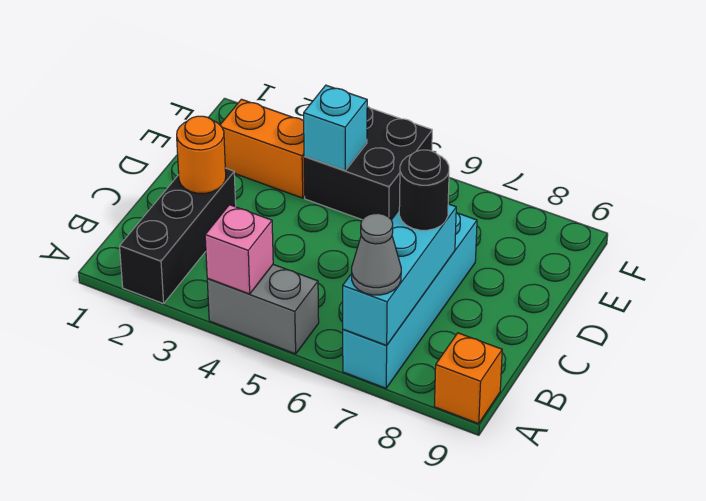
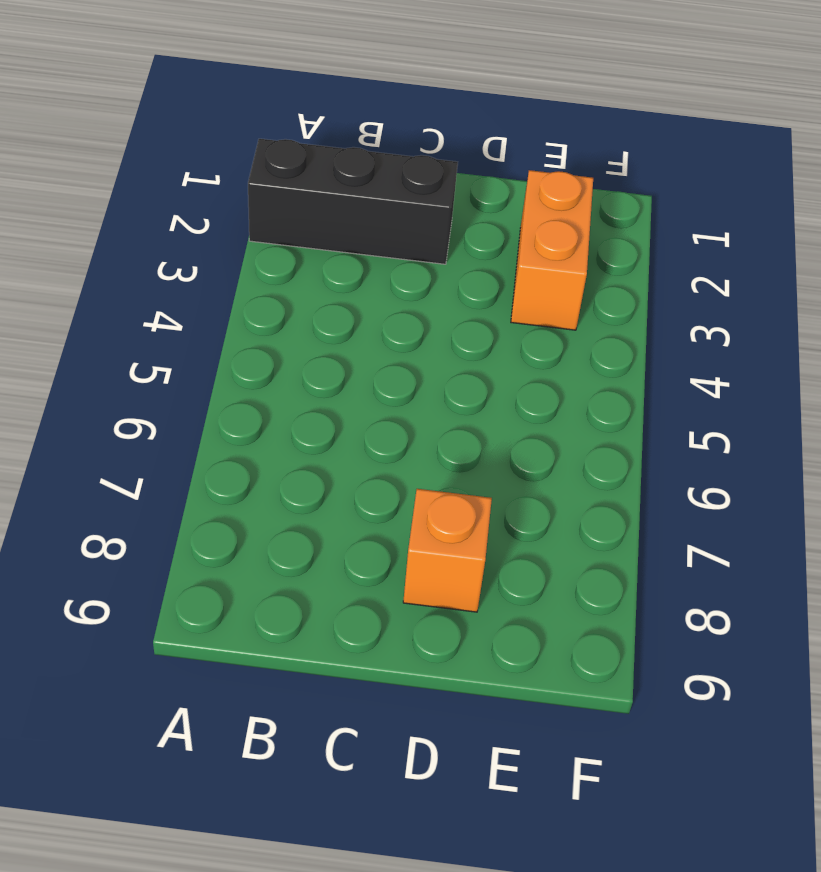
orange 1x1 brick [403,489,492,612] -> orange 1x1 brick moved to [434,333,502,424]
none -> grey 1x2 brick [207,264,319,354]
none -> cyan 1x4 brick [343,213,477,388]
none -> black 2x2 brick [304,106,432,220]

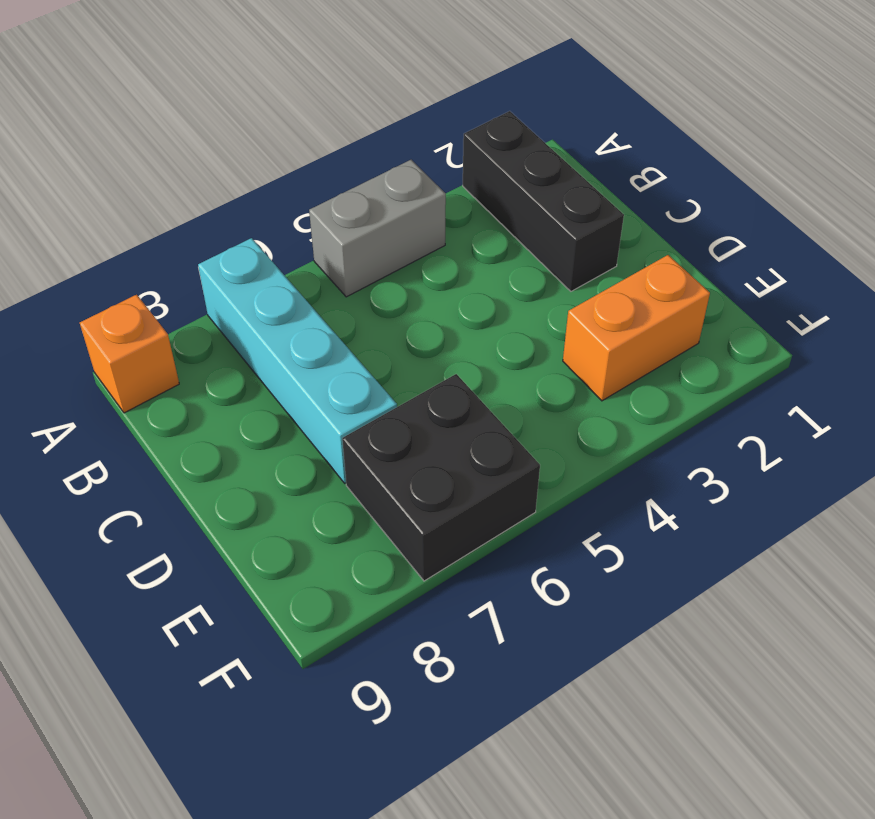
black 2x2 brick [342,374,540,581] -> black 2x2 brick moved to [304,106,432,220]
none -> pink 1x1 brick [205,205,273,294]
none -> cyan 1x3 brick [343,204,456,345]
none -> orange 1x1 round brick [177,116,226,193]

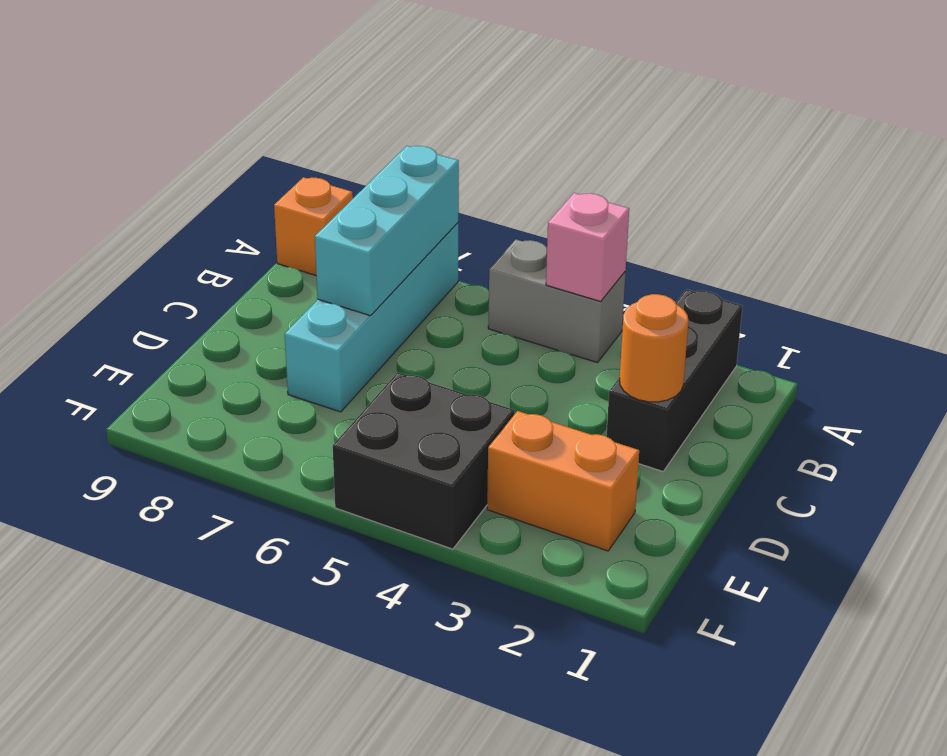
none -> cyan 1x1 brick [304,85,367,171]
none -> grey 1x1 cone [352,213,401,295]
none -> black 1x1 round brick [399,150,449,230]

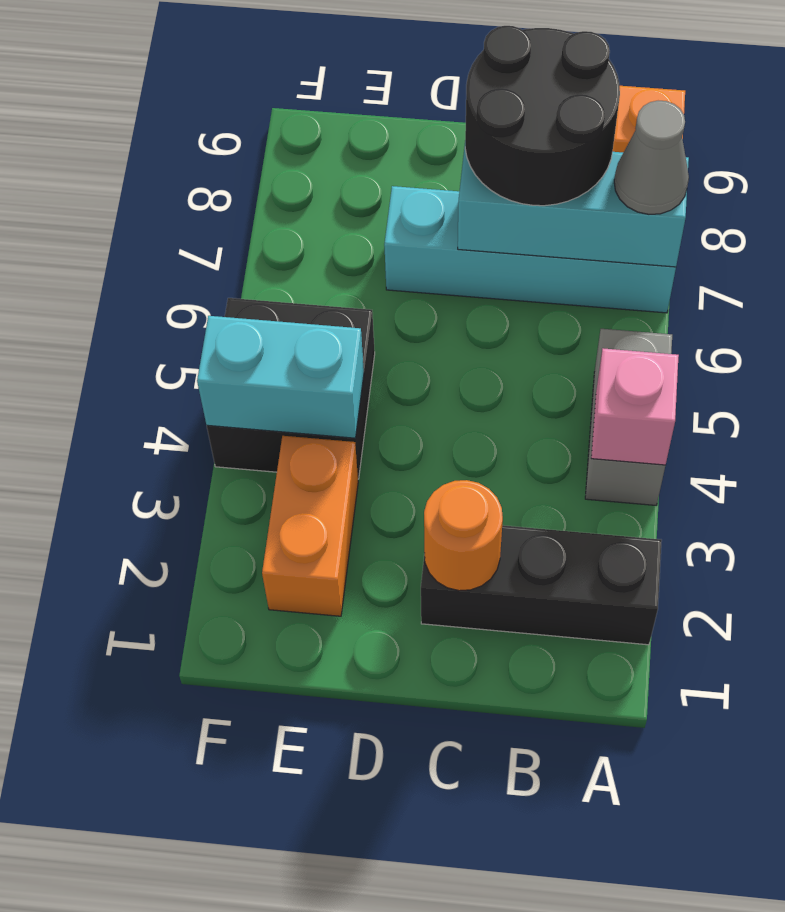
black 2x2 round brick [465,26,620,206] -> black 1x1 round brick [399,150,449,230]
cyan 1x2 brick [197,316,364,438] -> cyan 1x1 brick [304,85,367,171]

